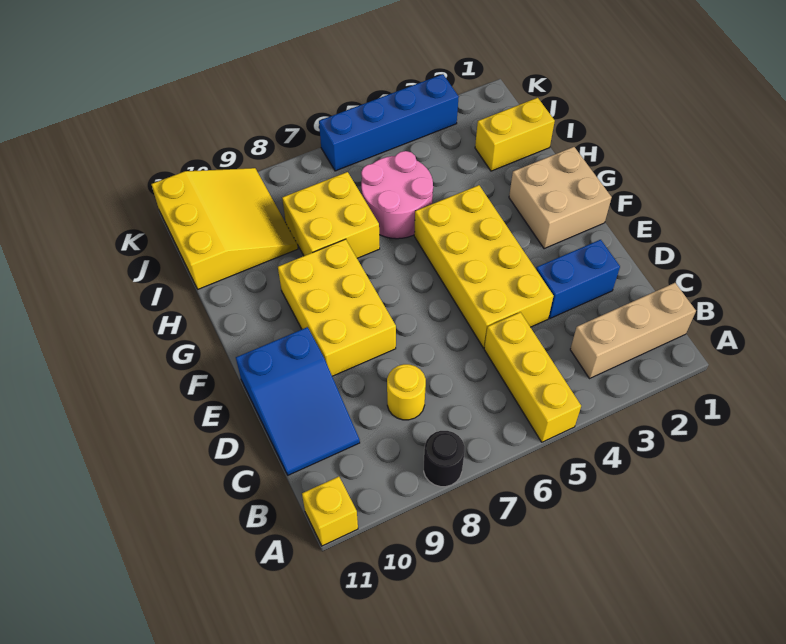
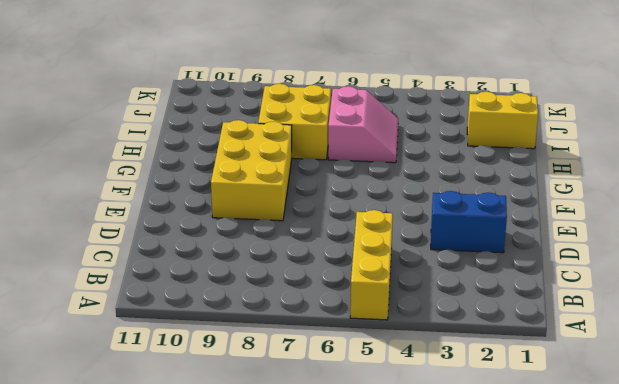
pink 2x2 slope [328,86,398,163] -> pink 2x2 round brick [361,151,433,239]
none -> black 1x1 round brick [424,431,465,487]
none -> yellow 1x1 brick [302,477,358,546]
none -> tan 1x3 brick [570,283,696,378]

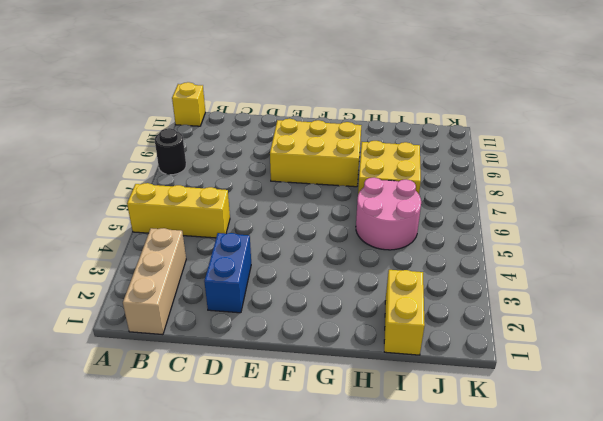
none -> yellow 1x1 round brick [387,364,426,420]
none -> blue 2x3 slope [236,327,360,475]
none -> yellow 2x4 brick [414,185,554,348]

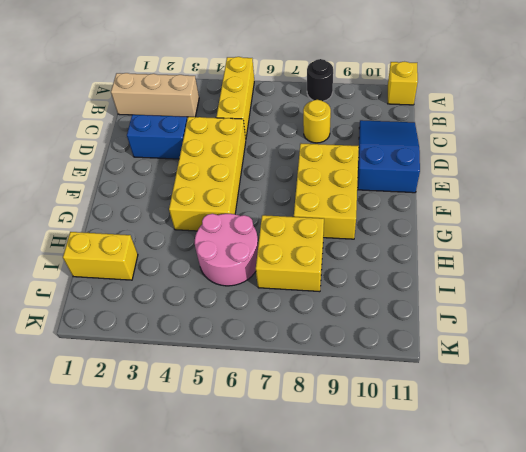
none -> tan 2x2 brick [509,147,612,249]
none -> yellow 3x3 slope [151,168,298,289]
none -> blue 1x4 brick [319,74,459,171]

